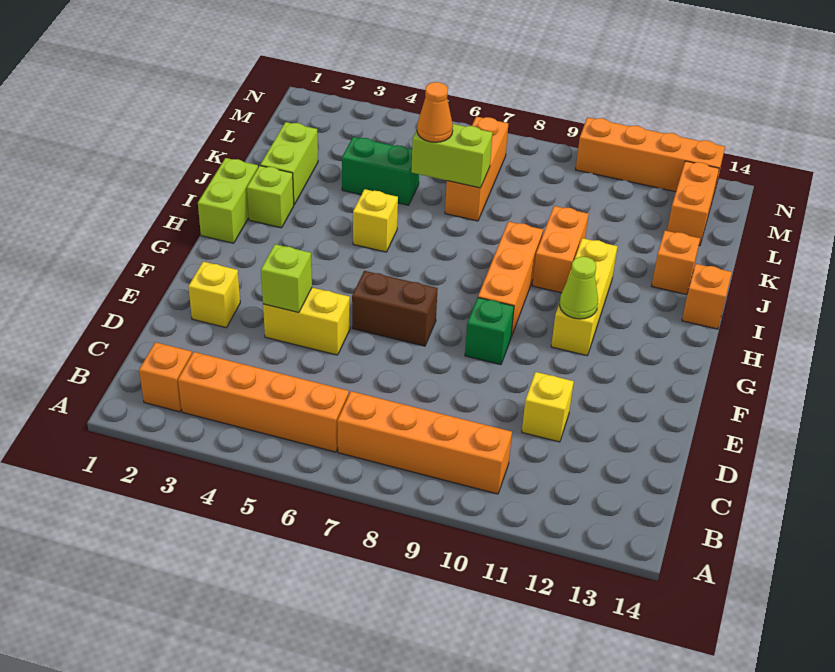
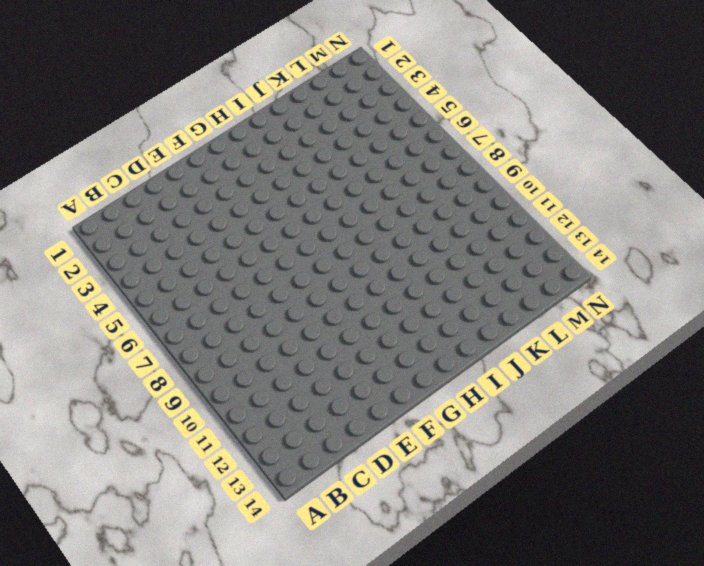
none -> orange 1x1 brick [139,342,192,412]
none -> orange 1x4 brick [178,352,349,452]
none -> orange 1x4 brick [337,391,512,494]

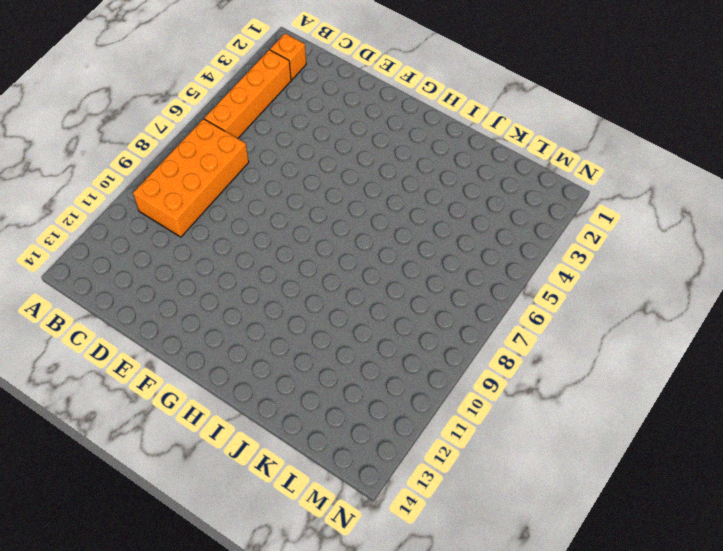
orange 2x4 brick [133,119,249,237] -> orange 1x4 brick [337,391,512,494]
none -> yellow 1x1 brick [522,372,574,442]
none -> yellow 1x1 brick [188,262,240,328]
none -> yellow 1x2 brick [263,288,350,355]

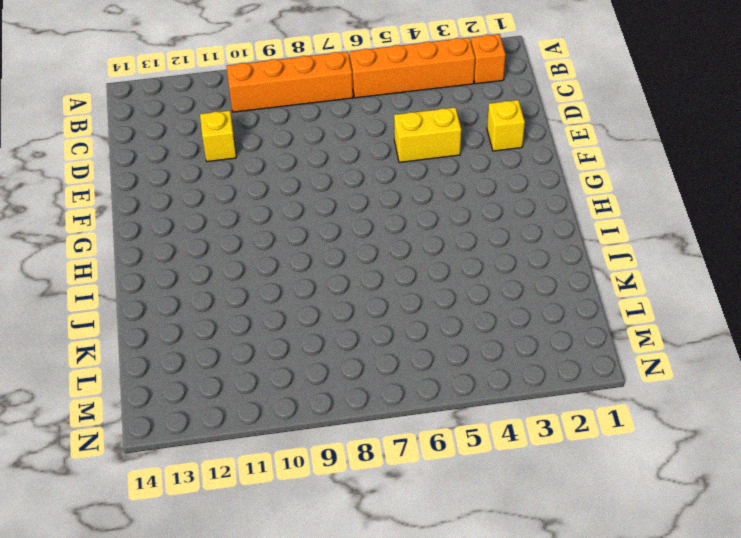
none -> brown 1x2 brick [352,271,438,346]
none -> green 1x1 brick [465,298,514,365]
none -> orange 1x3 brick [478,222,543,337]

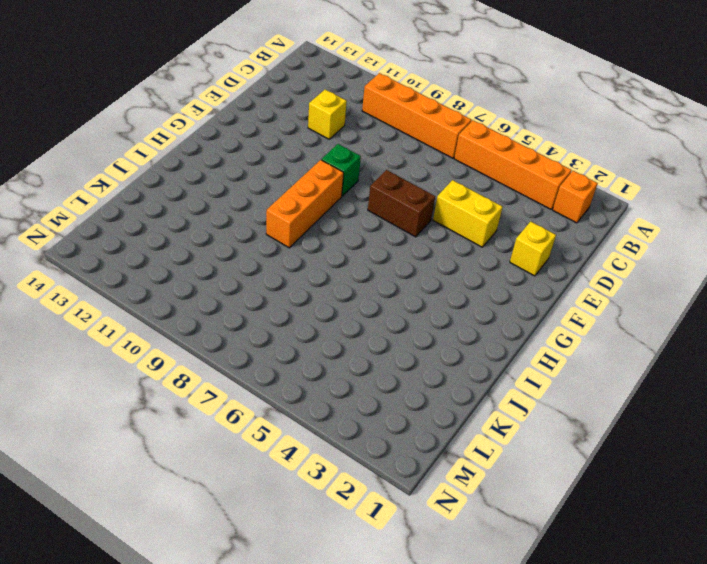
none -> yellow 1x3 brick [551,238,618,355]
none -> lime 1x2 brick [198,158,258,243]
none -> lime 1x1 brick [247,166,294,228]

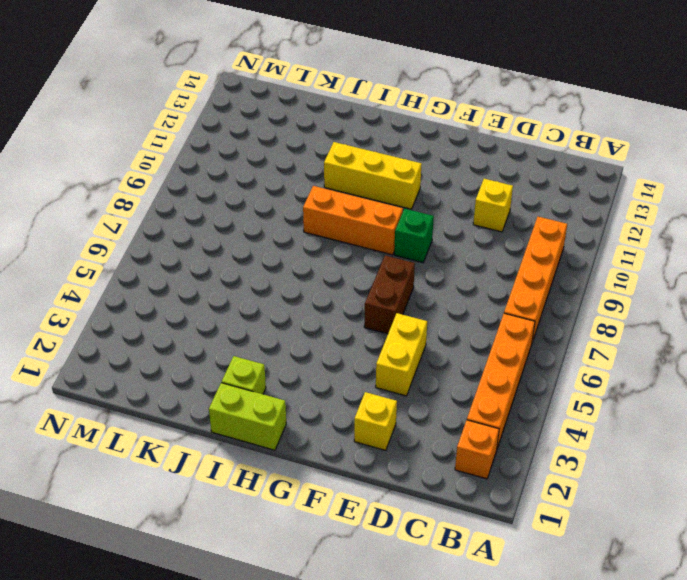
none -> yellow 1x1 brick [353,189,398,252]
none -> orange 1x2 brick [532,206,589,293]
none -> orange 1x1 brick [682,264,732,329]

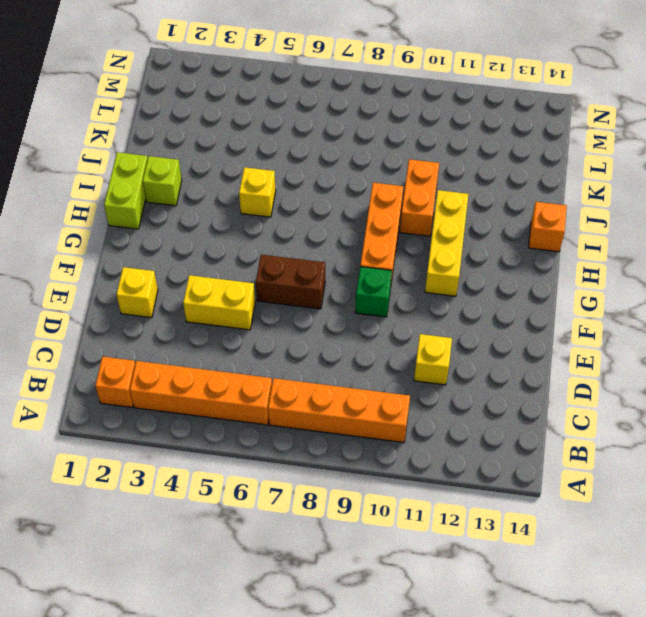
none -> lime 1x2 brick [260,122,318,204]
none -> orange 1x1 brick [652,231,700,295]
none -> green 1x2 brick [342,137,419,205]

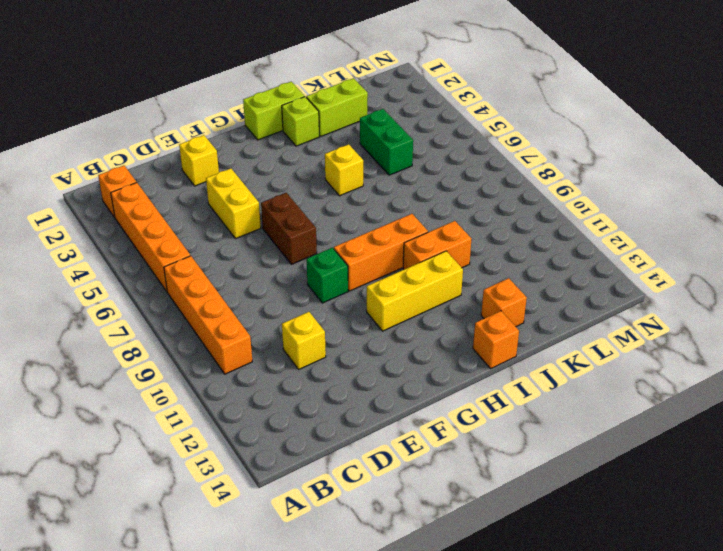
none -> orange 1x3 brick [445,116,508,221]
none -> orange 1x2 brick [667,161,719,246]
none -> orange 1x4 brick [575,117,725,193]

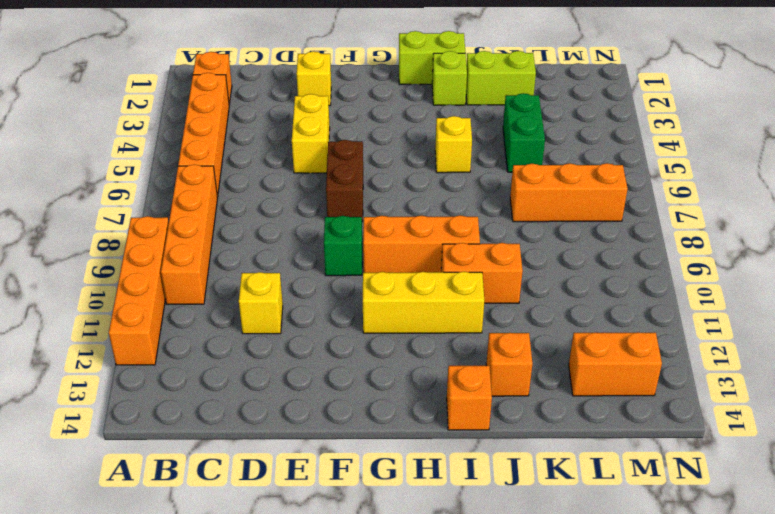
orange 1x4 brick [109,216,169,365] -> orange 1x4 brick moved to [575,117,725,193]
none -> lime 1x1 brick [261,244,312,313]
none -> lime 1x1 cone [560,257,598,319]
none -> lime 1x2 brick [411,124,492,188]

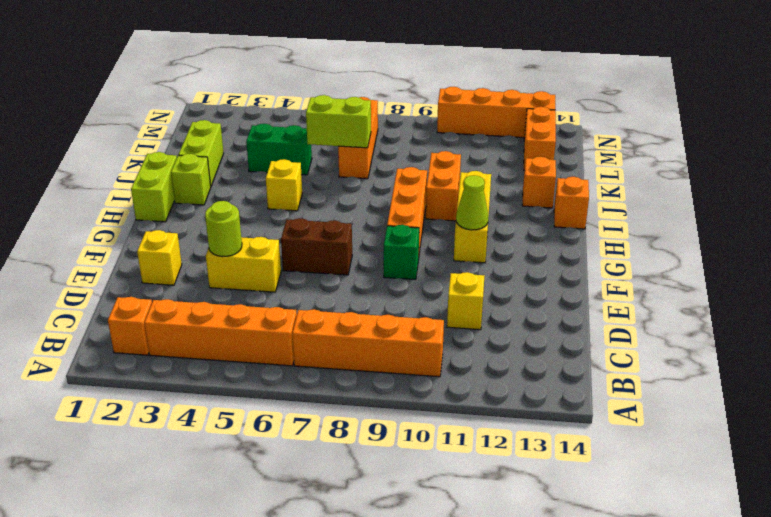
lime 1x1 round brick [205,201,242,257] -> lime 1x1 brick [261,244,312,313]
none -> orange 1x1 cone [417,82,453,142]

